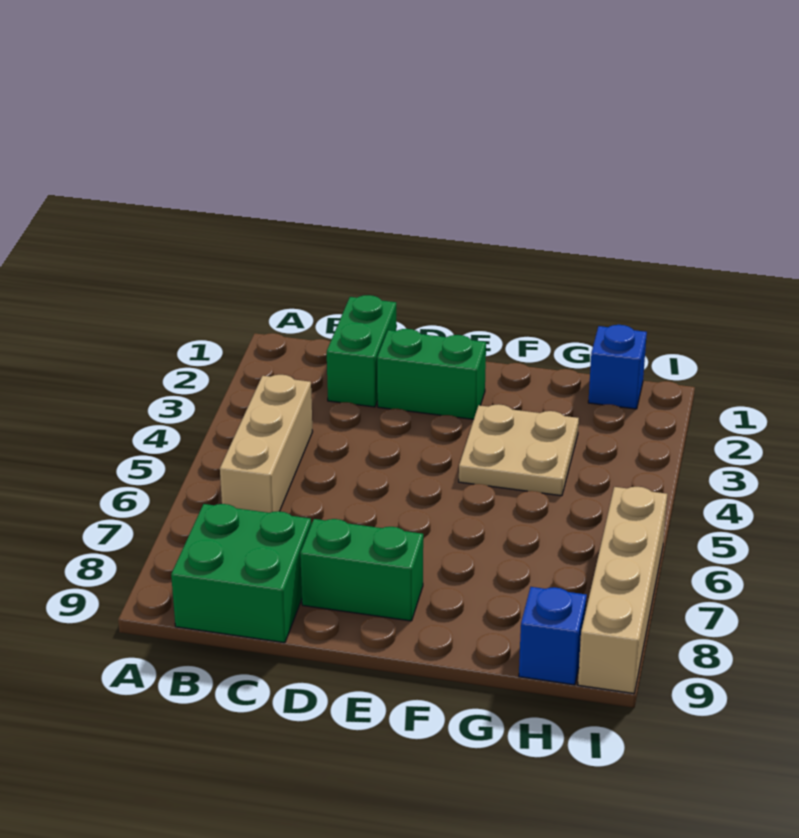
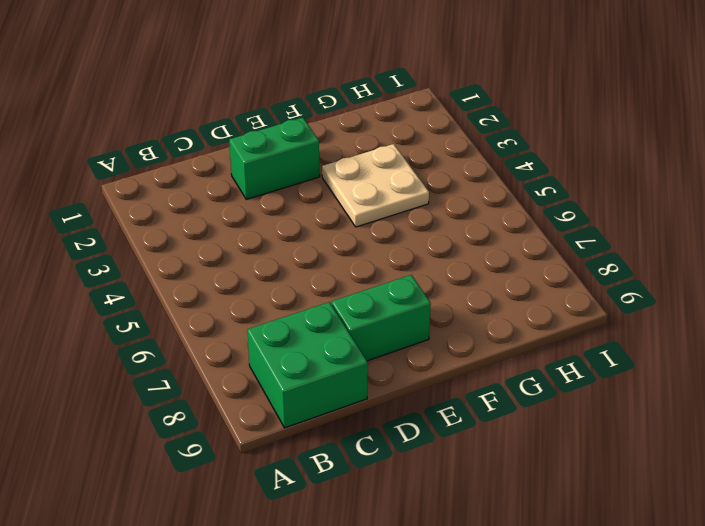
none -> tan 1x3 brick [220,375,313,513]
none -> green 1x2 brick [327,295,396,407]

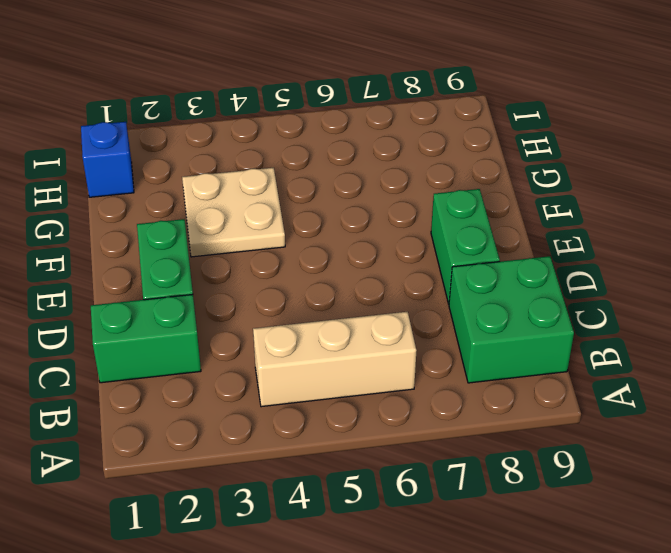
none -> blue 1x1 brick [519,587,587,685]
none -> tan 1x4 brick [578,487,667,693]

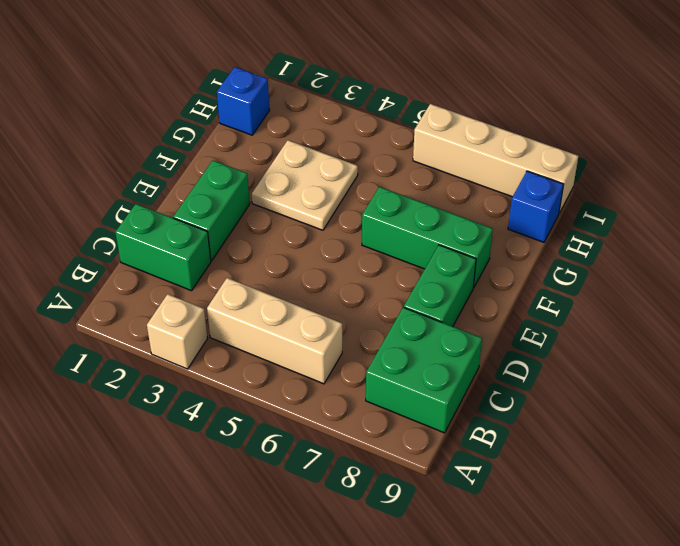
tan 1x1 brick [147,294,208,369] -> none
green 1x3 brick [362,187,493,288] -> none

